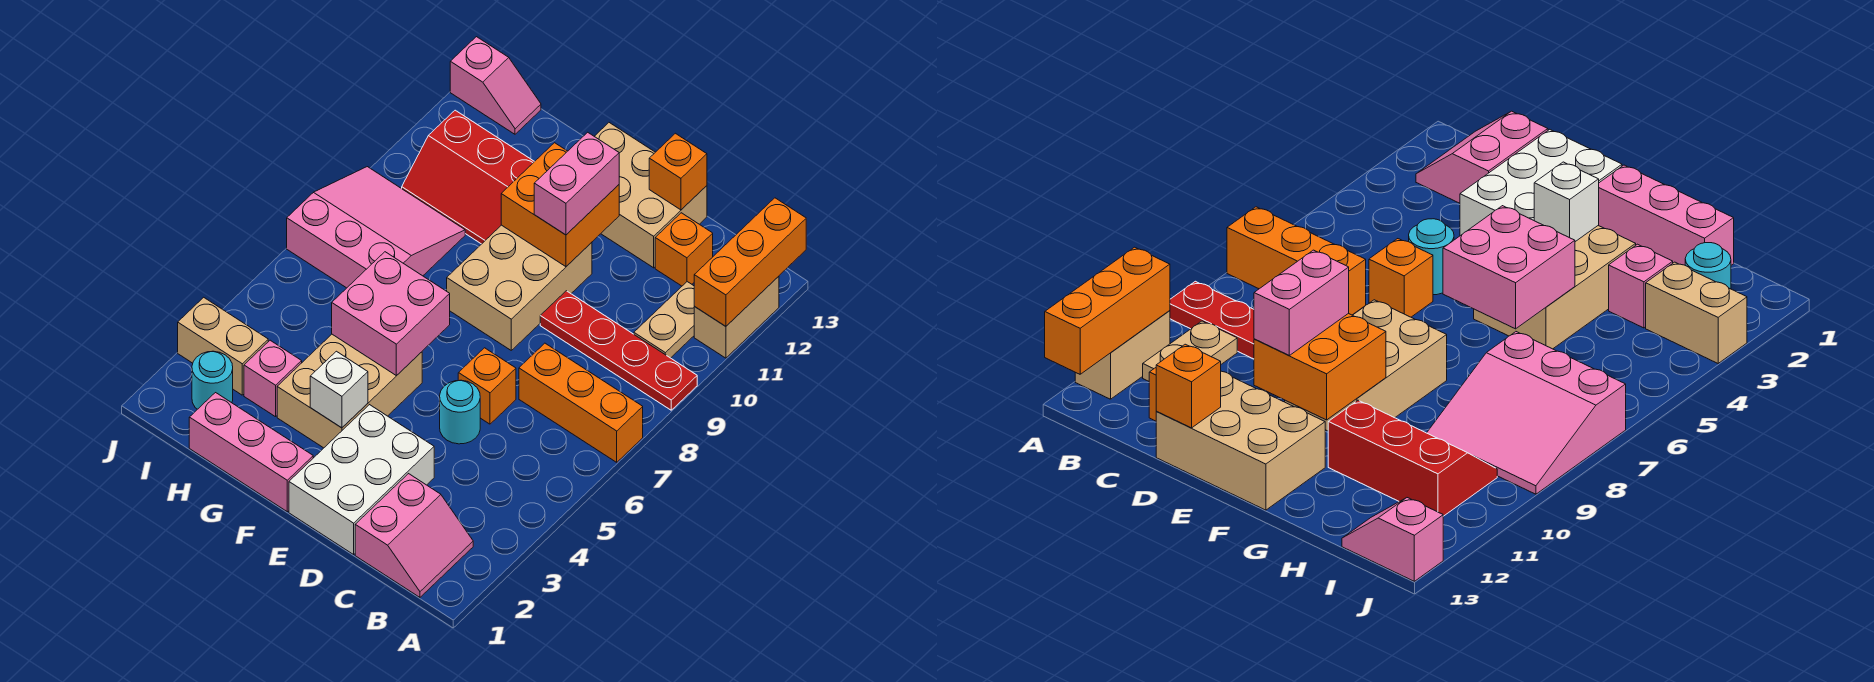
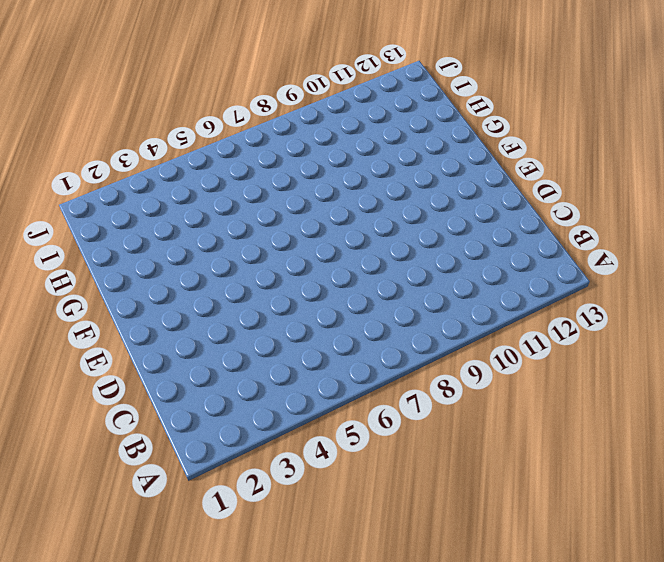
none -> orange 1x3 brick [519,343,643,462]
none -> red 1x4 plate [540,291,697,410]
none -> tan 1x2 brick [694,276,779,358]

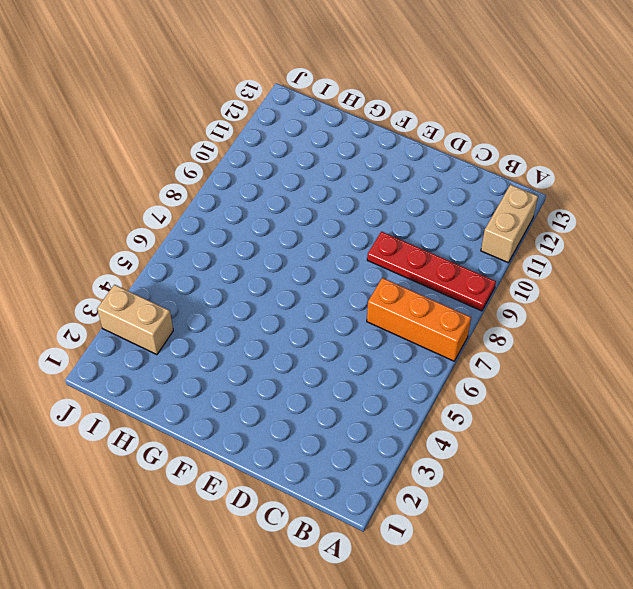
none -> pink 2x2 slope [355,474,473,597]
none -> tan 1x2 plate [634,282,695,358]
none -> orange 1x1 brick [655,213,713,286]

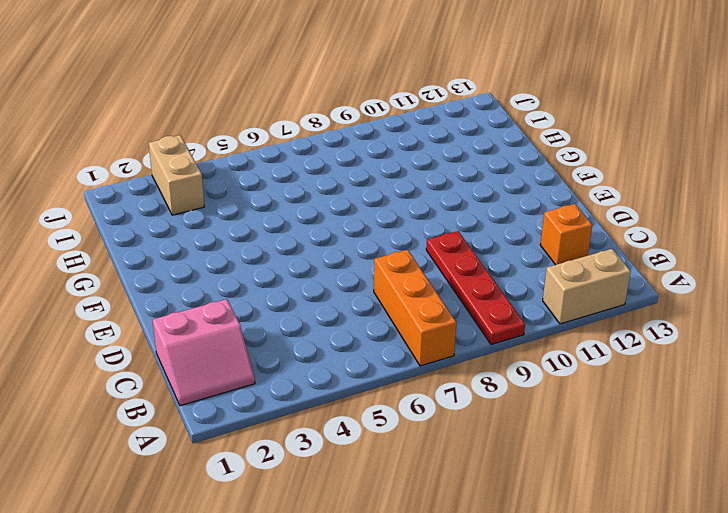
none -> tan 1x2 plate [634,282,695,358]
none -> white 2x3 brick [289,405,434,554]
none -> cyan 1x1 round brick [440,380,480,444]

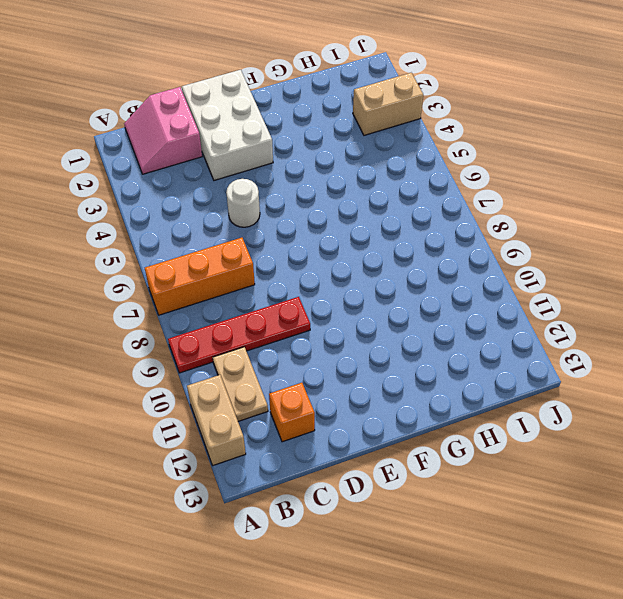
white 1x1 round brick [226,179,260,227] -> cyan 1x1 round brick [440,380,480,444]
none -> orange 1x1 brick [458,348,516,424]
none -> tan 2x3 brick [594,123,707,268]
none -> tan 2x3 brick [447,225,592,350]

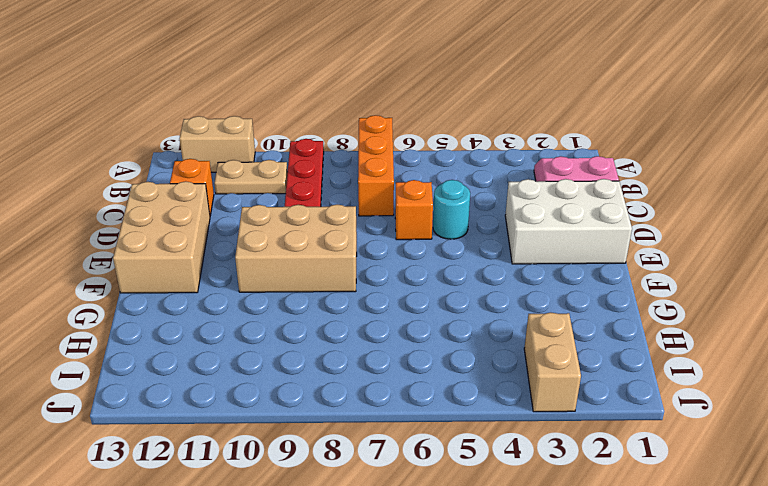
none -> pink 1x3 brick [189,393,313,512]
none -> tan 2x3 brick [277,334,422,448]
none -> red 2x3 slope [402,110,535,244]

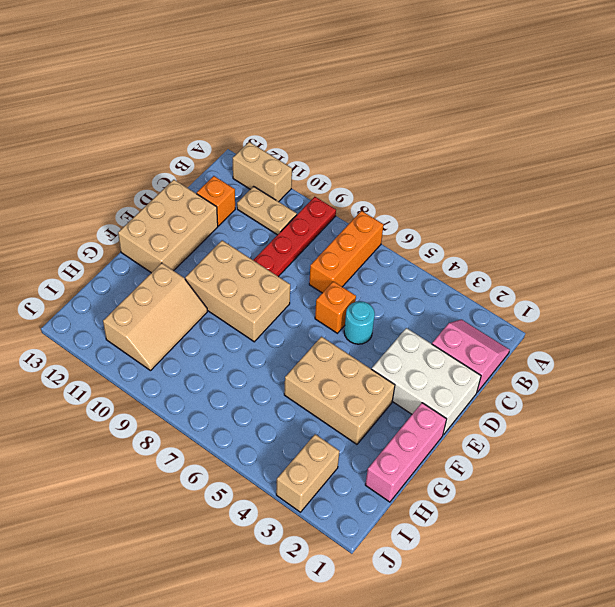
tan 2x3 slope [103,263,207,371] -> red 2x3 slope [402,110,535,244]
none -> pink 1x1 brick [244,340,302,417]
none -> pink 3x3 slope [287,167,465,288]
none -> cyan 1x1 round brick [192,351,233,409]

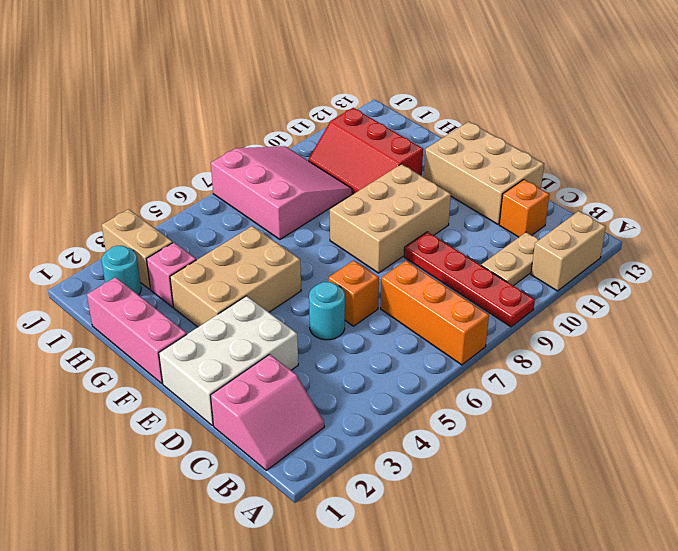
none -> pink 1x2 slope [450,37,541,134]
none -> orange 1x3 brick [694,198,806,326]
none -> orange 1x1 brick [649,133,707,210]

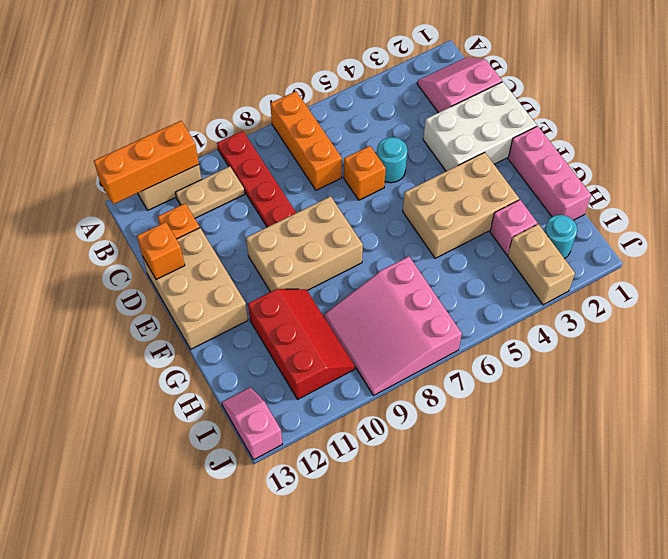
none -> orange 2x2 brick [501,143,619,267]
none -> white 1x1 brick [310,351,368,428]
none -> pink 2x2 brick [332,252,450,376]

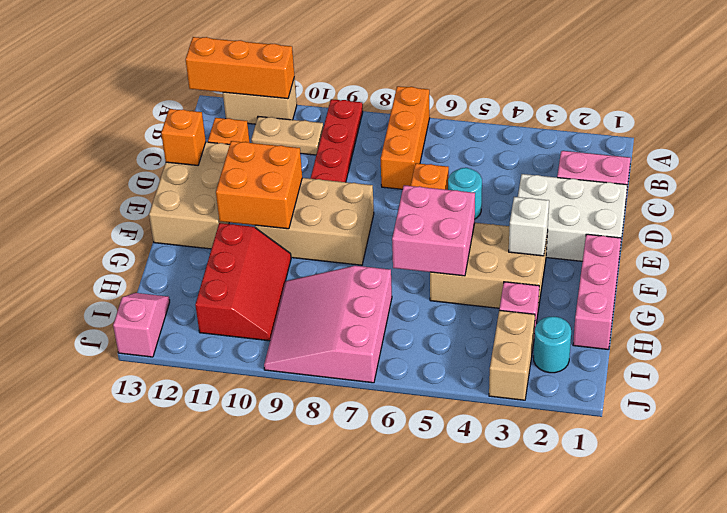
none -> pink 1x2 brick [534,132,619,235]

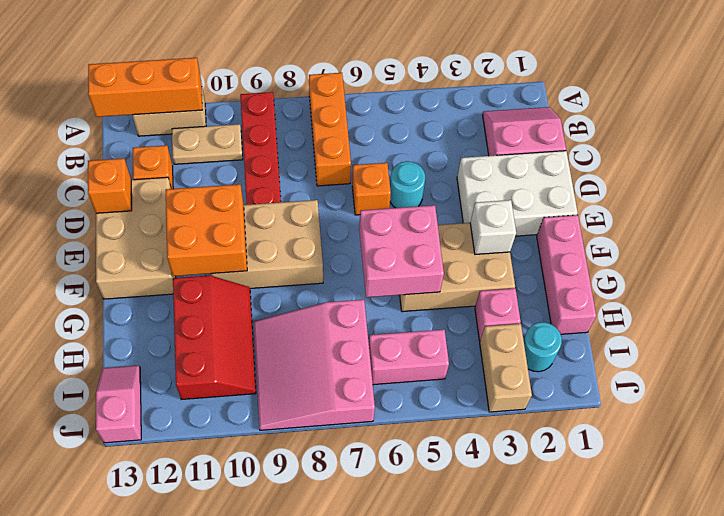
pink 1x2 brick [369,330,449,385] -> pink 1x2 brick moved to [534,132,619,235]

